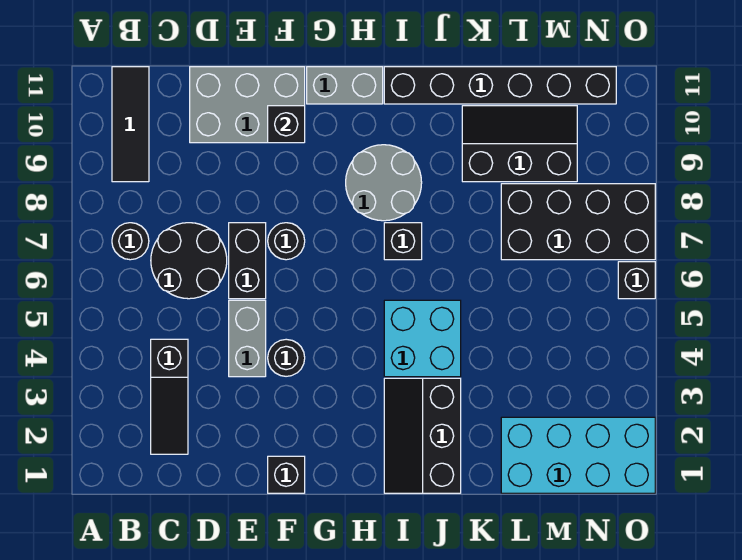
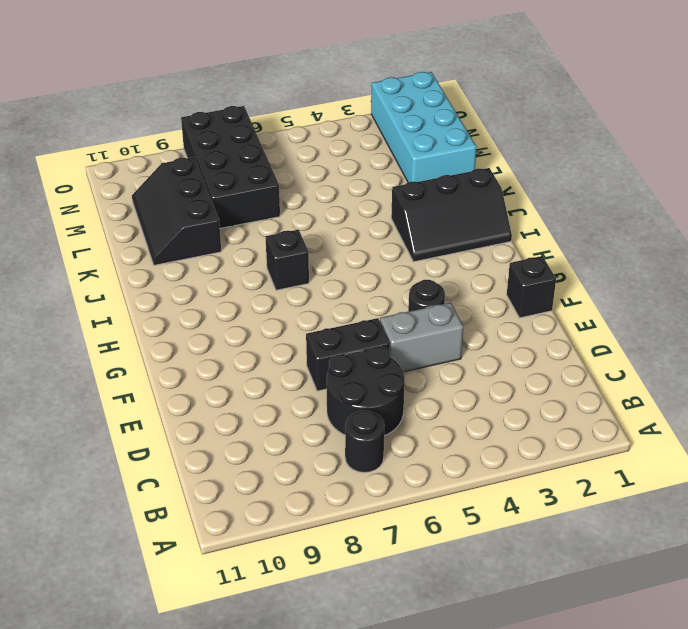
none -> black 1x3 tile [112,67,149,182]
none -> black 1x3 slope [151,339,188,454]
none -> grey 2x3 brick [190,67,305,143]

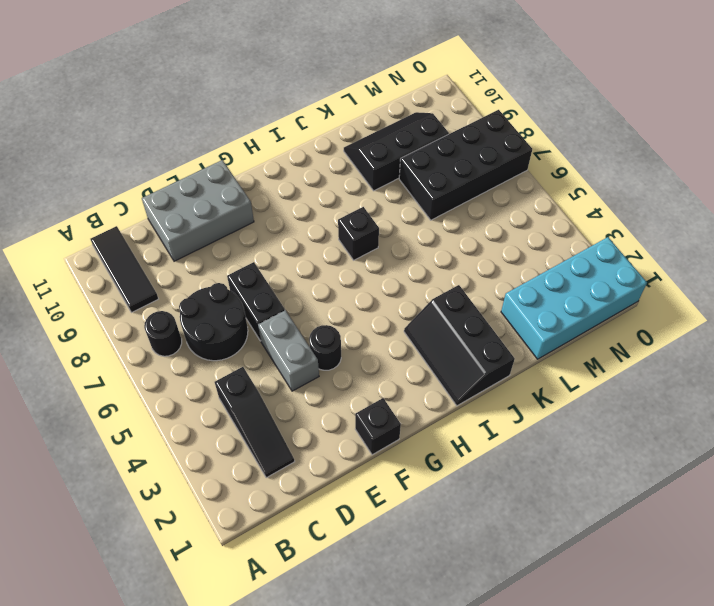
none -> black 1x1 round brick [268,223,305,260]
none -> grey 1x2 brick [307,67,383,104]
none -> grey 2x2 round brick [346,145,422,221]

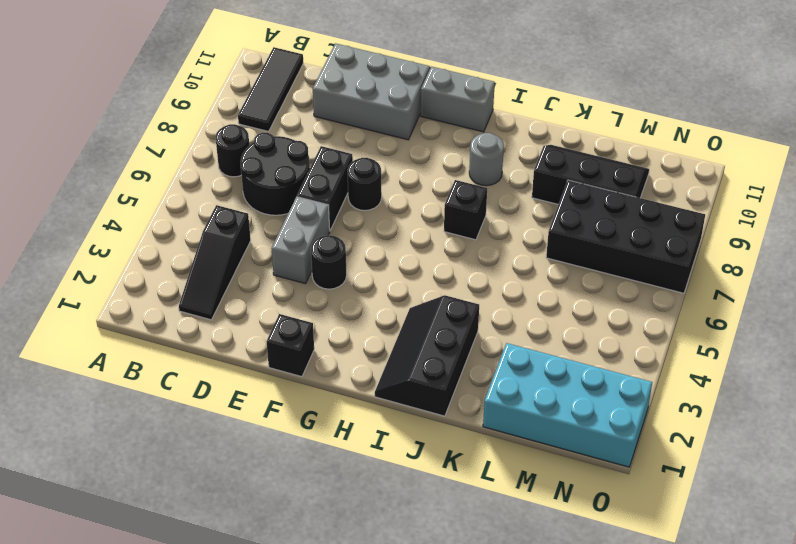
grey 1x1 round brick [469,133,504,186] -> grey 2x2 round brick [346,145,422,221]
none -> cyan 2x2 brick [384,300,461,377]
none -> black 1x6 brick [384,67,616,104]
none -> black 1x1 brick [618,262,655,299]

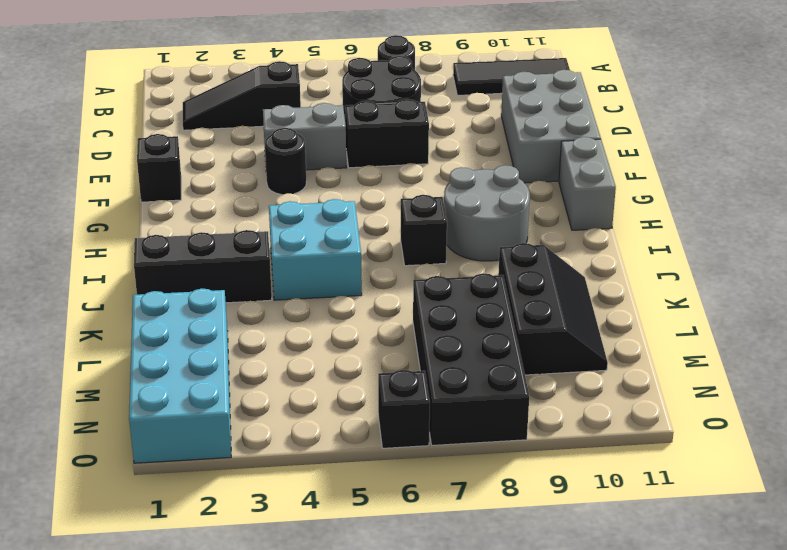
none -> black 1x1 round brick [268,223,305,260]
none -> black 1x6 brick [384,67,616,104]
none -> black 1x1 brick [268,106,305,143]

